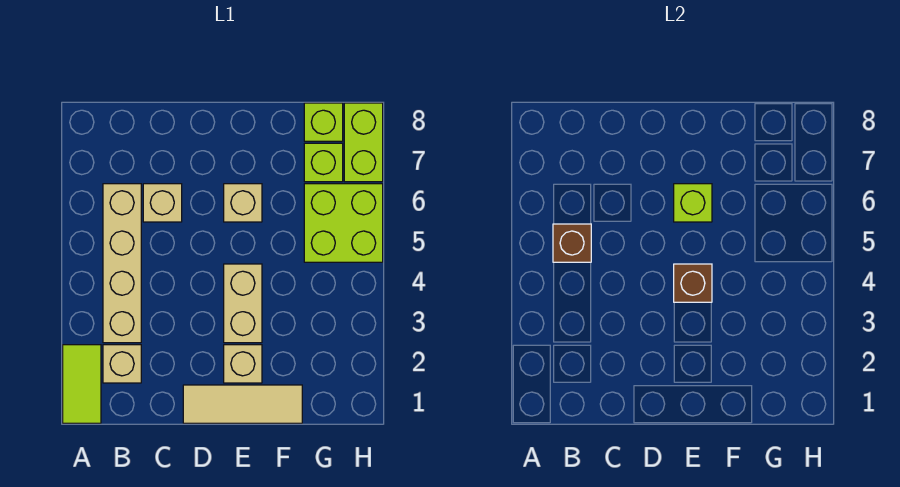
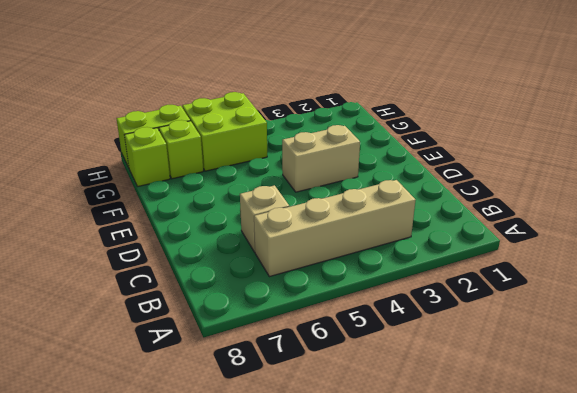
none -> lime 1x2 tile [63,345,101,423]
none -> tan 1x1 brick [103,345,141,383]
none -> tan 1x3 tile [183,385,302,423]

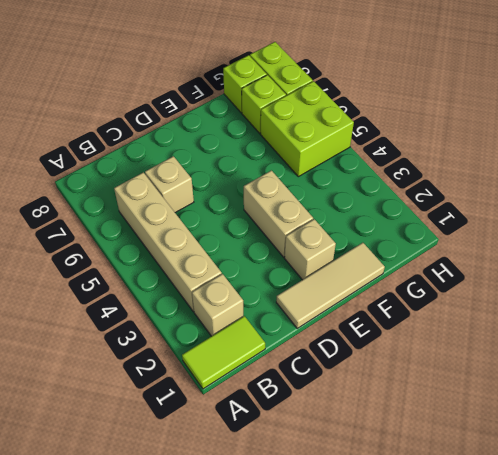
lime 1x2 tile [182,316,265,389] -> lime 1x2 tile turned to [63,345,101,423]
none -> tan 1x1 brick [224,184,262,222]
none -> brown 1x1 brick [553,224,591,262]
none -> brown 1x1 brick [674,264,712,302]

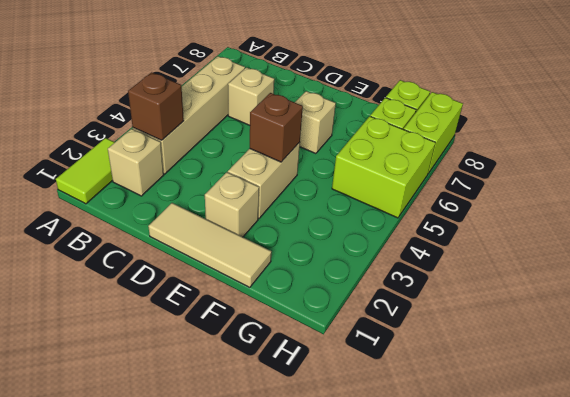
brown 1x1 brick [128,72,184,140] -> brown 1x1 brick moved to [553,224,591,262]
none -> lime 1x1 brick [674,184,712,222]

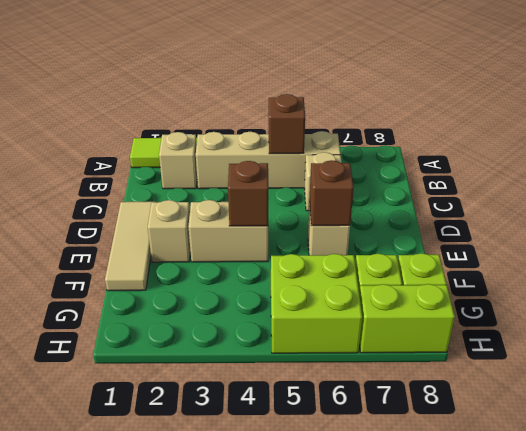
brown 1x1 brick [309,160,354,226] -> lime 1x1 brick [674,184,712,222]

